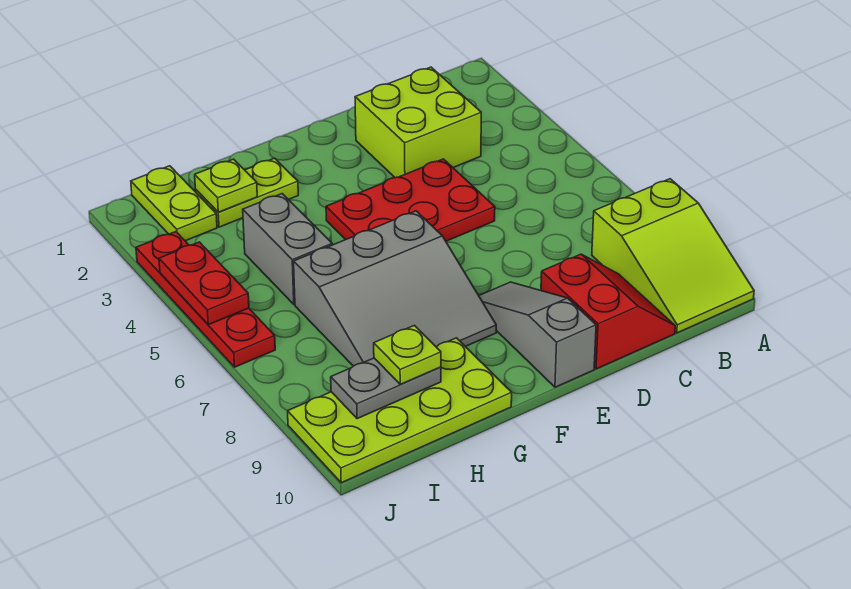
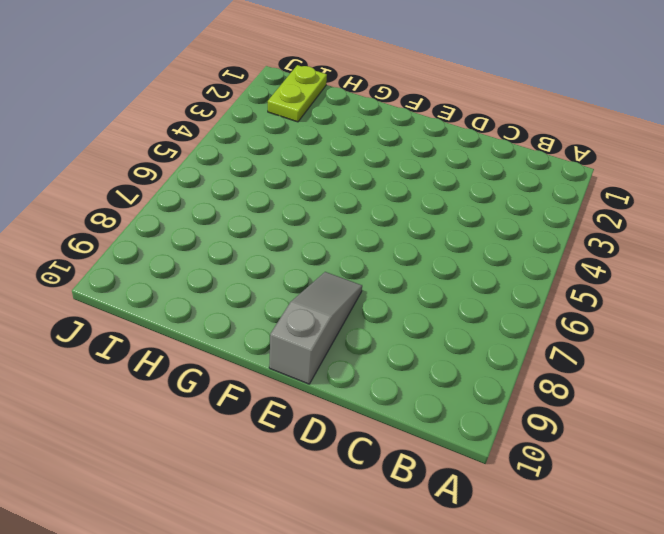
none -> lime 2x3 slope [592,179,754,333]
none -> lime 2x2 brick [355,67,481,178]
none -> red 2x2 slope [541,254,675,369]

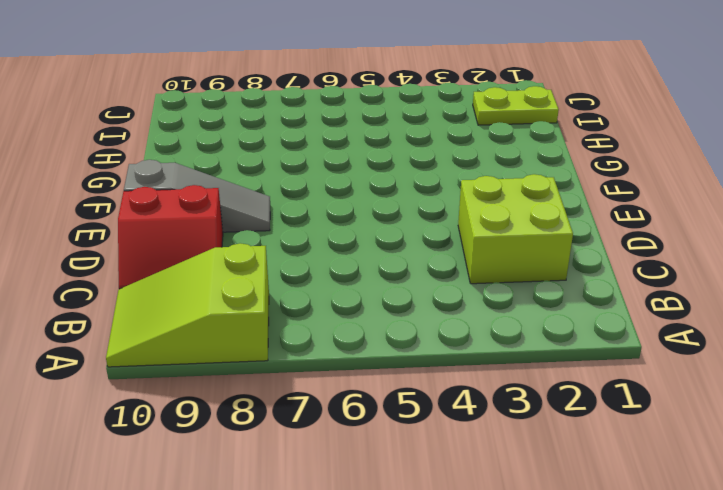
none -> red 2x3 plate [326,159,495,241]
none -> grey 3x3 slope [294,211,496,366]
none -> lime 1x2 plate [196,158,298,227]

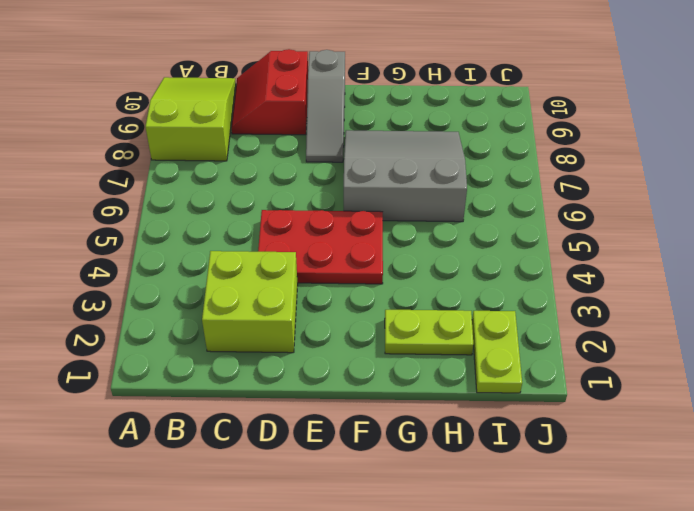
none -> lime 2x4 plate [288,338,512,483]
none -> grey 1x2 brick [243,194,332,304]
none -> red 1x4 plate [136,232,275,367]

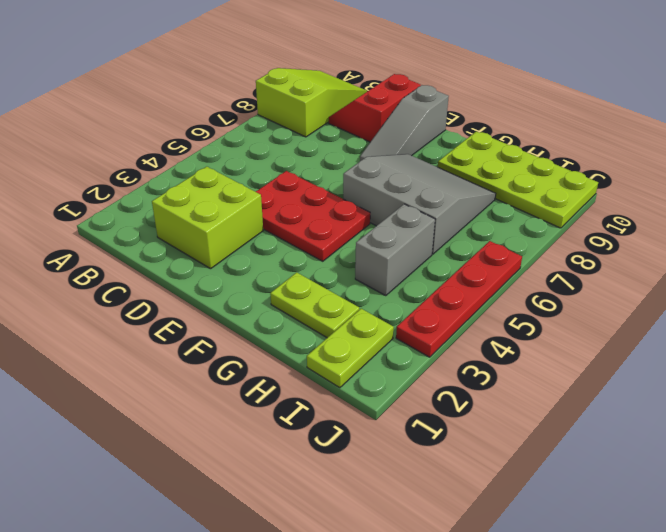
none -> lime 1x1 plate [195,159,257,212]
none -> grey 1x2 plate [331,358,441,419]
none -> red 1x2 plate [159,242,249,325]

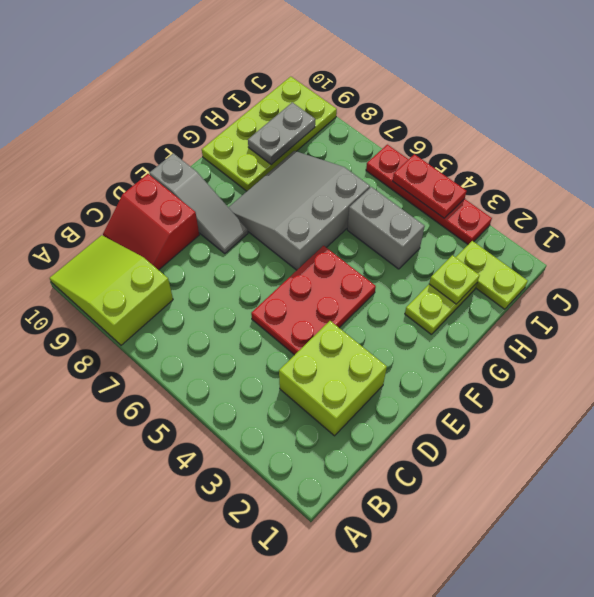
none -> lime 1x1 plate [374,325,441,384]

